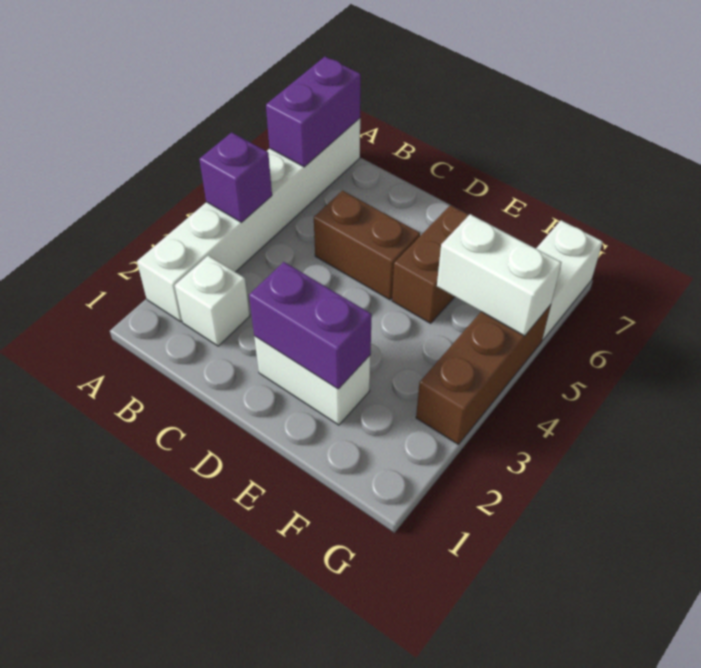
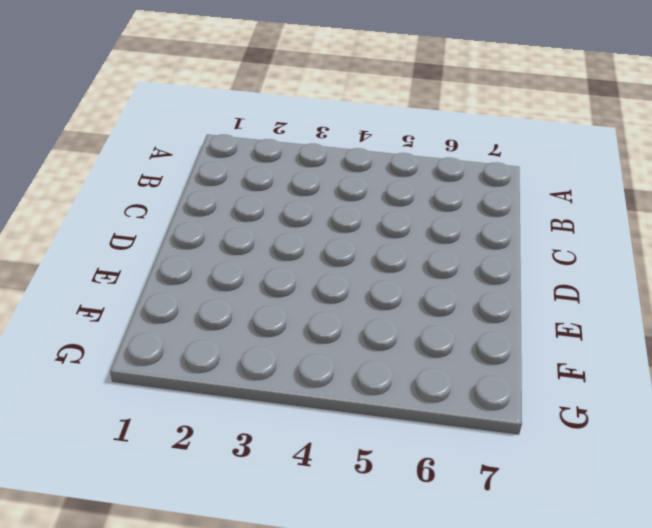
none -> white 1x6 brick [137,118,360,322]
none -> white 1x1 brick [175,256,250,346]

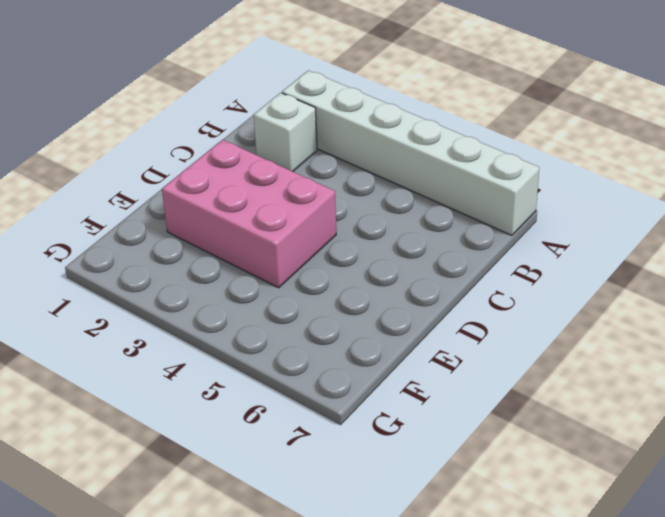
pink 2x3 brick [162,140,336,288] -> white 1x2 brick [254,336,370,425]
none -> brown 1x2 brick [314,191,420,300]
none -> brown 1x2 brick [392,205,469,323]

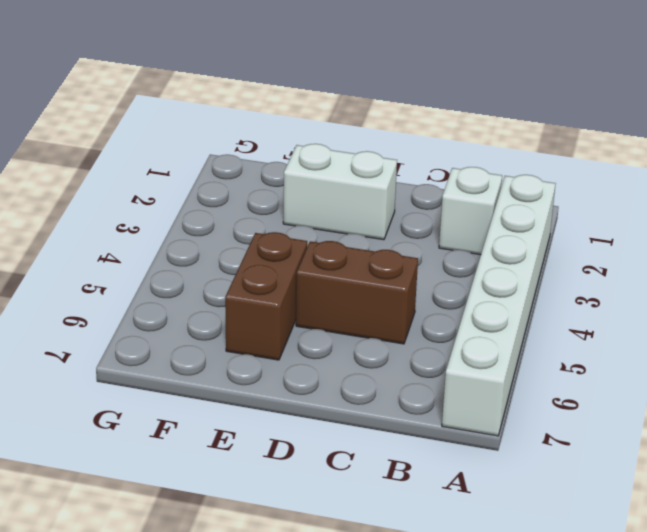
none -> brown 1x3 brick [416,305,551,444]
none -> white 1x2 brick [536,220,603,340]

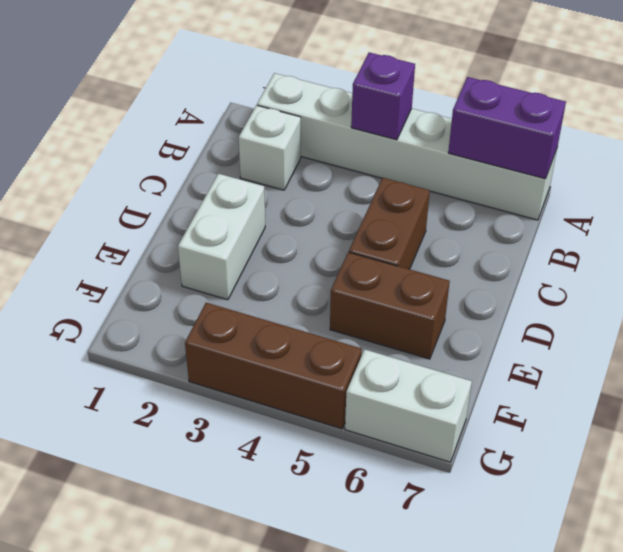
none -> purple 1x2 brick [249,262,372,389]
none -> white 1x2 brick [437,214,562,336]

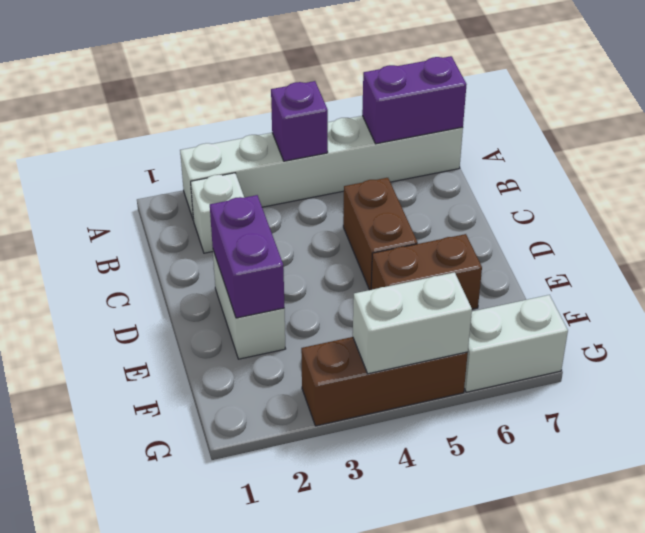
white 1x2 brick [353,272,472,374] -> white 1x2 brick turned to [437,214,562,336]

